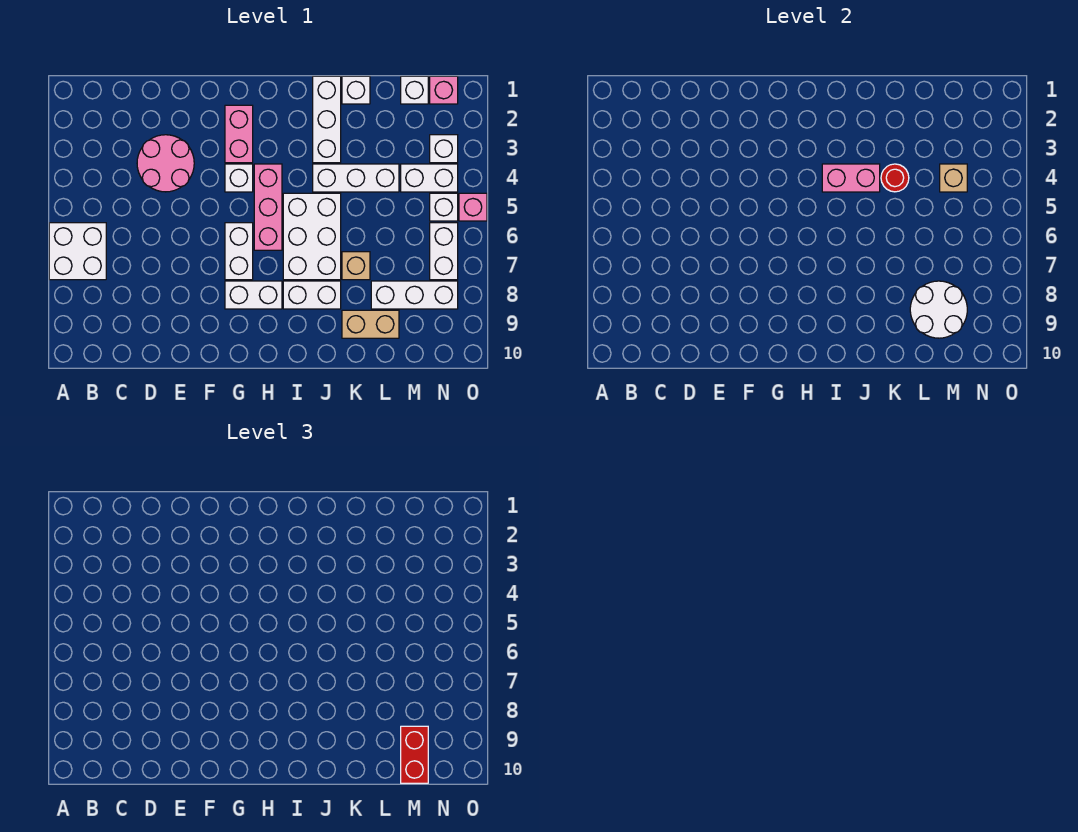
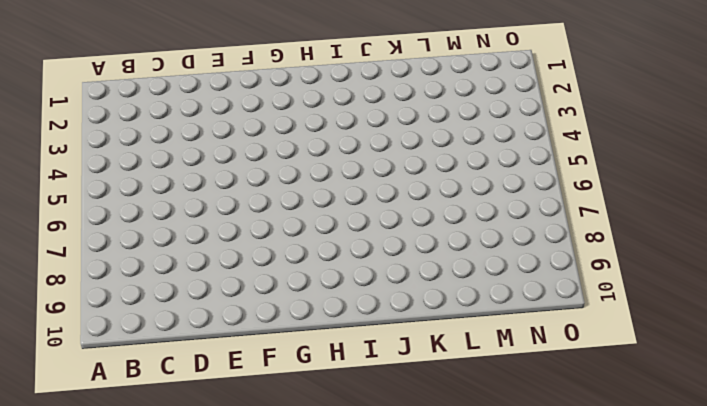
none -> white 2x2 brick [49,223,106,280]
none -> pink 2x2 round brick [137,135,194,192]
none -> pink 1x2 brick [225,105,253,163]

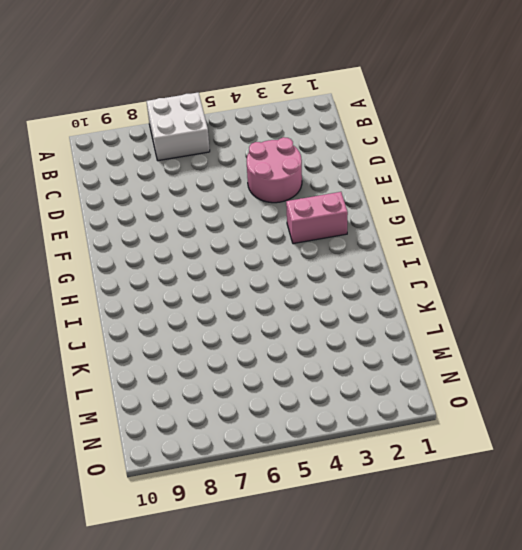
none -> white 1x1 brick [225,164,253,192]
none -> white 1x2 brick [225,223,253,280]
none -> white 1x2 brick [225,281,282,309]

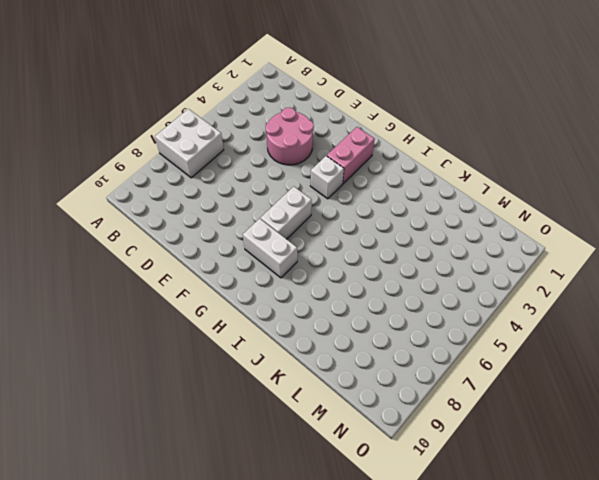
none -> pink 1x3 brick [254,164,282,250]
none -> white 2x3 brick [283,193,341,280]
none -> white 1x2 brick [283,281,341,309]

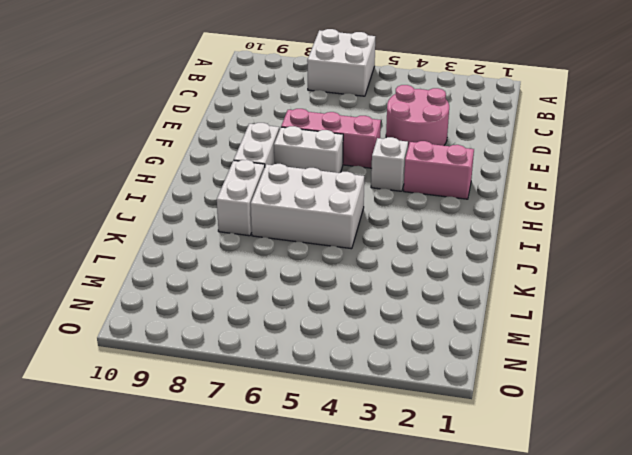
pink 1x3 brick [281,109,381,168] -> pink 1x3 brick moved to [254,164,282,250]
none -> white 1x3 brick [313,76,341,163]
none -> white 1x3 brick [313,164,399,192]
none -> white 1x1 brick [342,76,370,104]

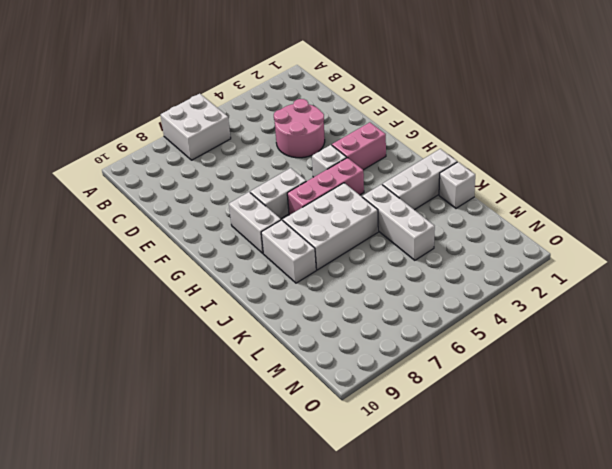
none -> tan 1x1 brick [342,252,370,280]
none -> tan 1x2 brick [342,310,399,338]
none -> white 1x3 brick [371,281,458,309]

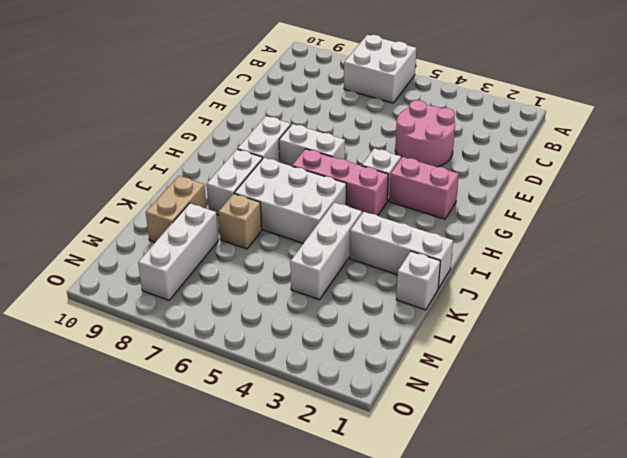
none -> white 1x1 brick [401,76,428,104]
none -> white 1x2 brick [401,164,458,192]
none -> pink 1x1 brick [430,76,458,104]

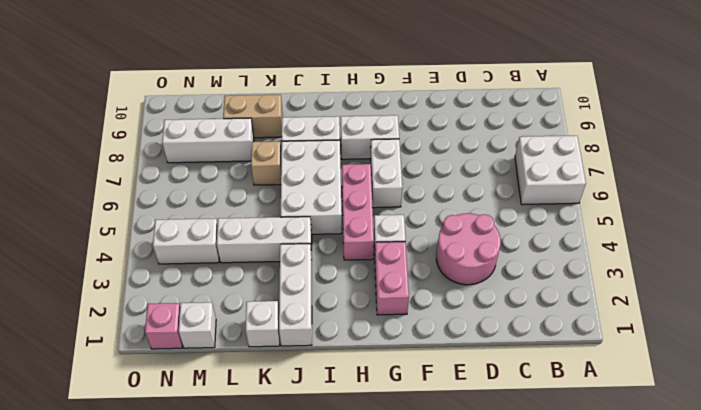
none -> white 1x1 brick [430,135,458,163]
none -> white 1x1 brick [430,193,458,221]
none -> white 1x2 brick [430,223,458,280]

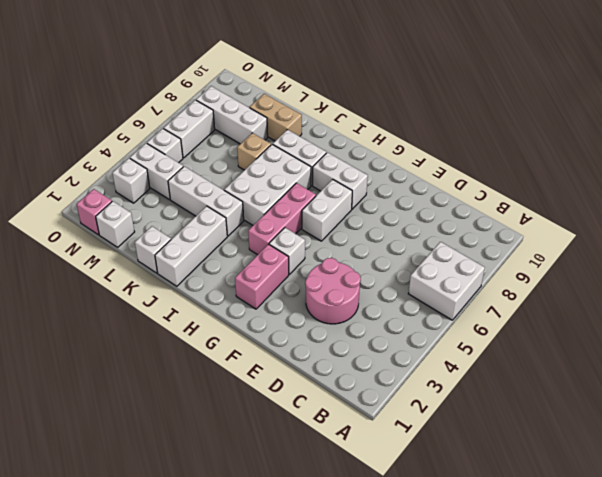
none -> pink 1x1 brick [459,193,487,221]
none -> pink 1x2 brick [822,164,880,192]
none -> red 1x1 round brick [881,164,909,192]

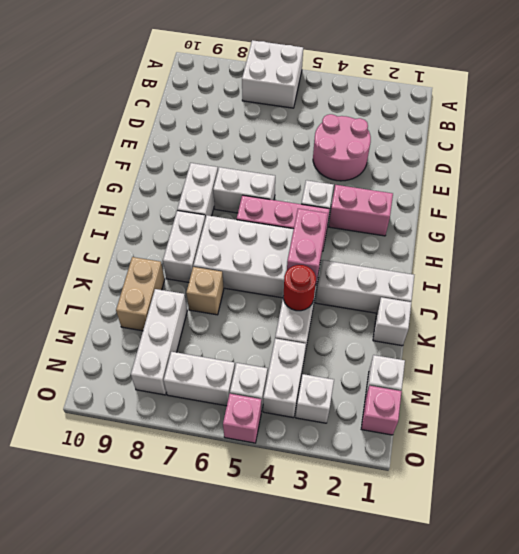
none -> white 2x2 round brick [910,281,967,338]
none -> tan 1x1 brick [940,164,967,192]
none -> red 1x2 brick [401,726,428,783]

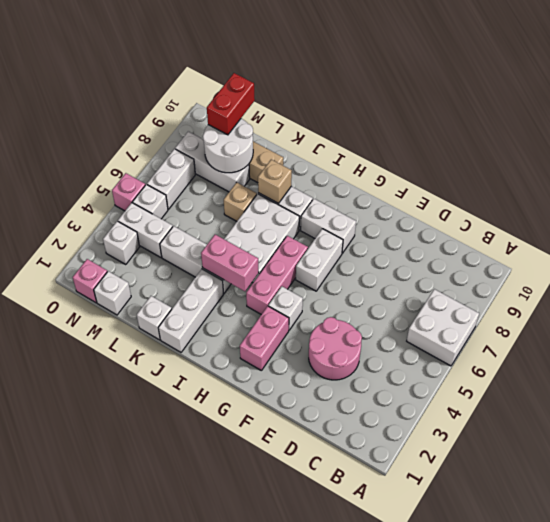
tan 1x1 brick [258,160,292,203] -> tan 1x1 brick moved to [940,164,967,192]
none -> red 1x1 round brick [881,164,909,192]

